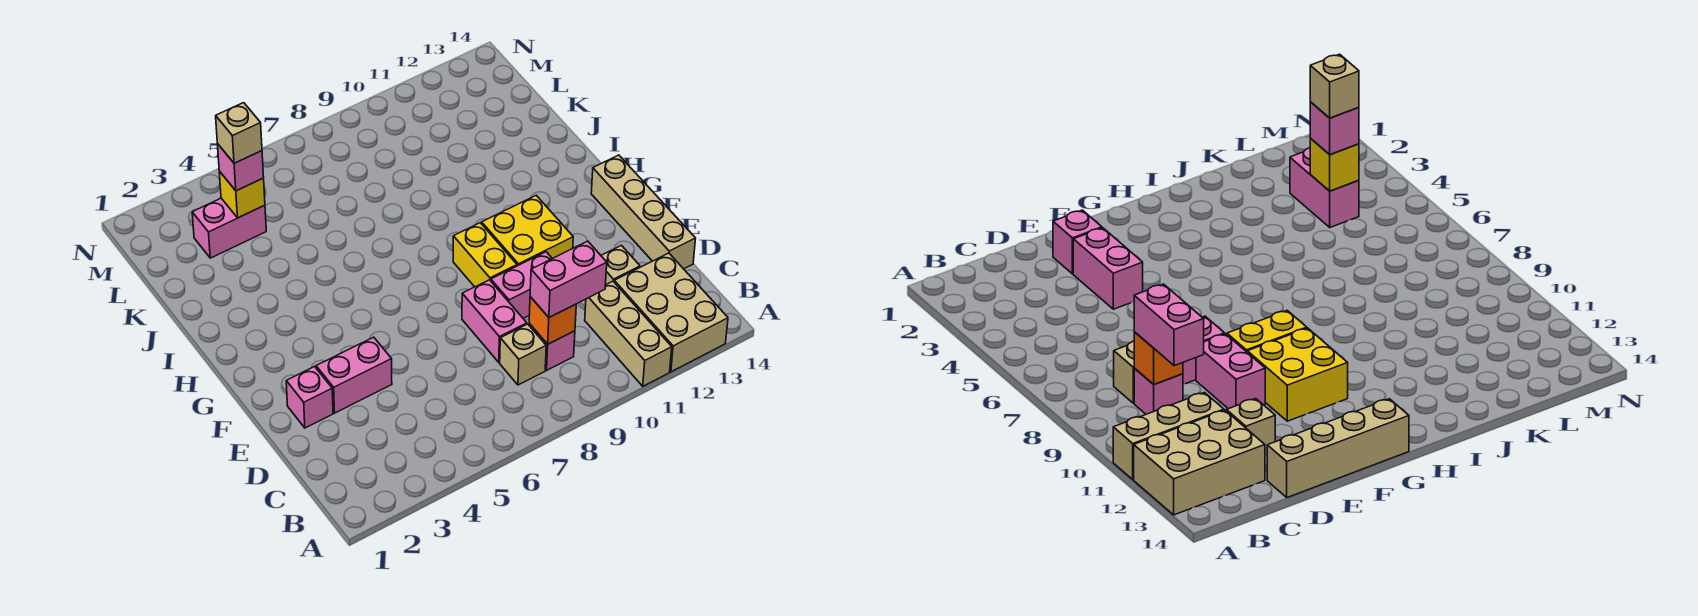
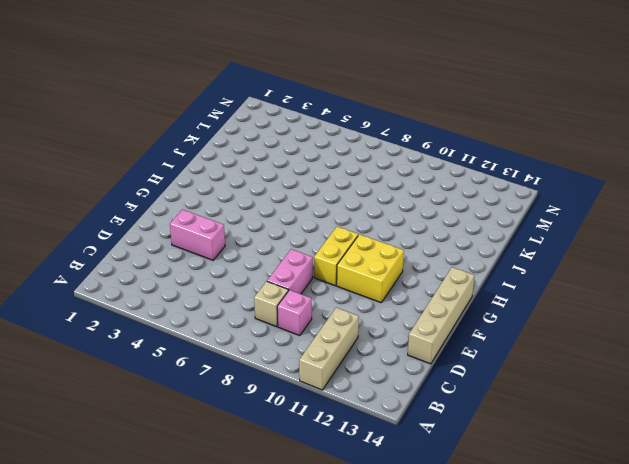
none -> tan 2x3 brick [614,253,728,372]
none -> tan 1x1 brick [601,245,640,285]
none -> pink 1x1 brick [286,367,333,428]

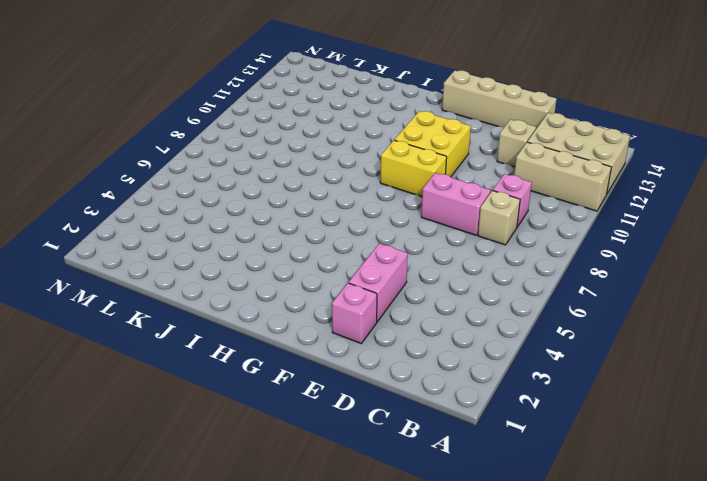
none -> pink 1x2 brick [491,252,552,318]
none -> pink 1x2 brick [192,198,266,258]
none -> orange 1x1 brick [529,297,576,344]

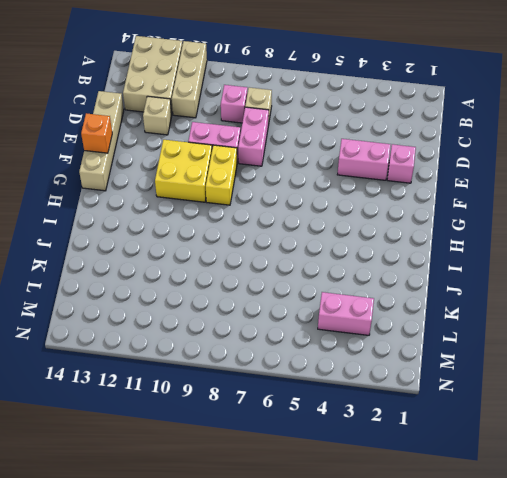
orange 1x1 brick [81,113,112,153] -> orange 1x1 brick moved to [529,297,576,344]
none -> yellow 1x1 brick [219,171,265,218]
none -> pink 1x2 brick [530,241,607,317]
none -> pink 1x1 brick [218,145,264,191]

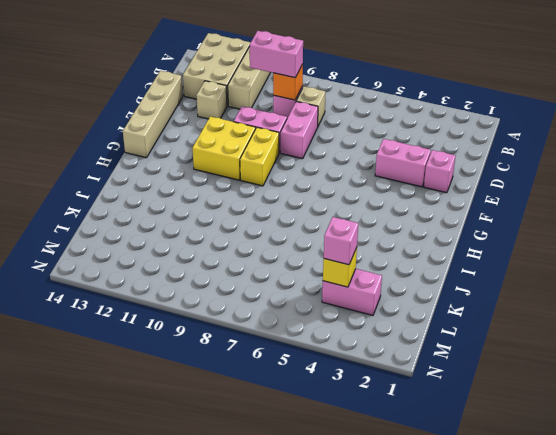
none -> tan 1x1 brick [216,103,262,163]

